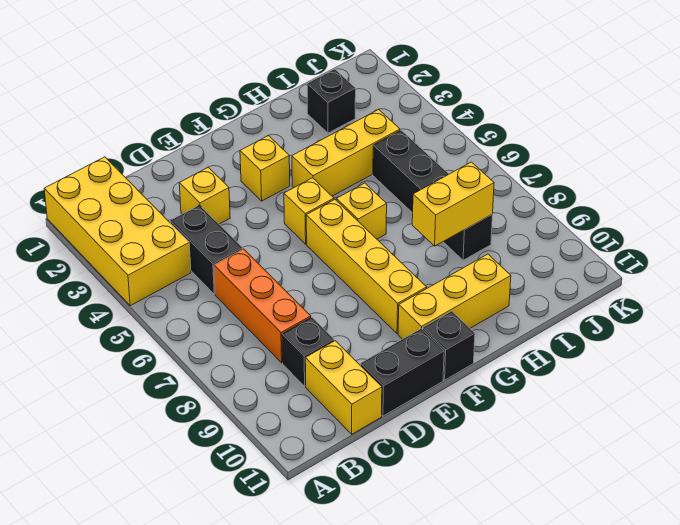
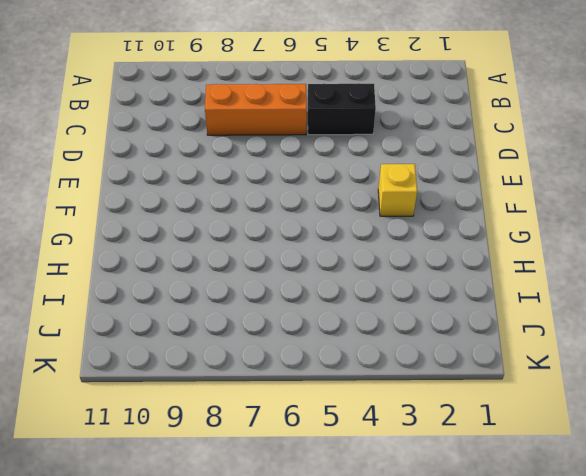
none -> yellow 2x4 brick [44,157,191,306]
none -> black 1x1 brick [282,317,334,386]
none -> yellow 1x2 brick [305,341,382,434]

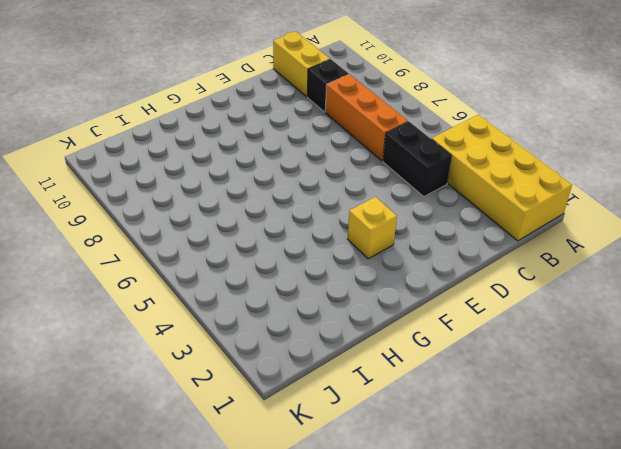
none -> yellow 1x1 brick [179,167,230,224]
none -> black 1x2 brick [361,329,444,416]
none -> yellow 1x1 brick [284,178,334,244]

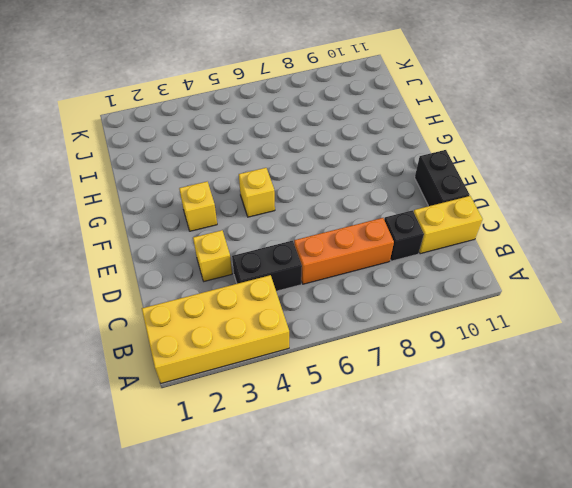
none -> yellow 1x4 brick [306,199,427,334]
none -> yellow 1x3 brick [398,254,511,339]
none -> black 1x1 brick [423,311,475,380]

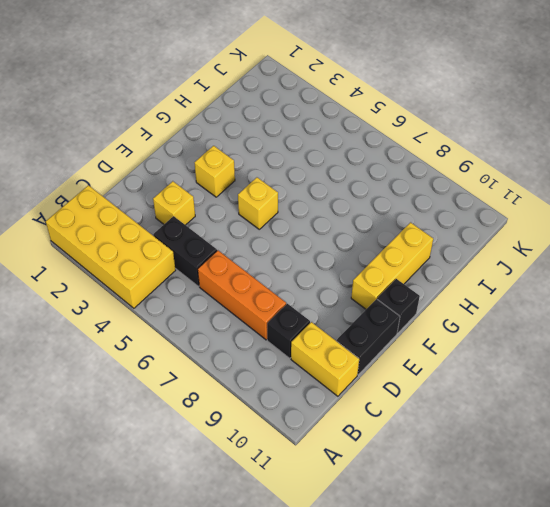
none -> yellow 1x4 brick [306,199,427,334]
none -> yellow 1x3 brick [292,109,400,196]
none -> yellow 1x1 brick [336,183,387,239]

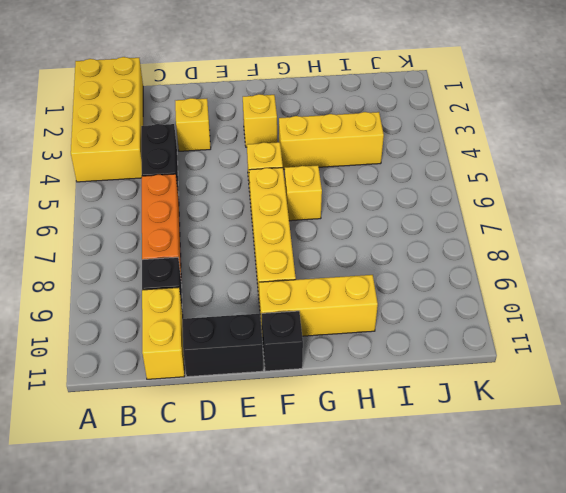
none -> black 1x1 brick [307,69,356,133]
none -> black 1x4 brick [373,130,493,260]
none -> yellow 1x2 brick [412,162,494,246]

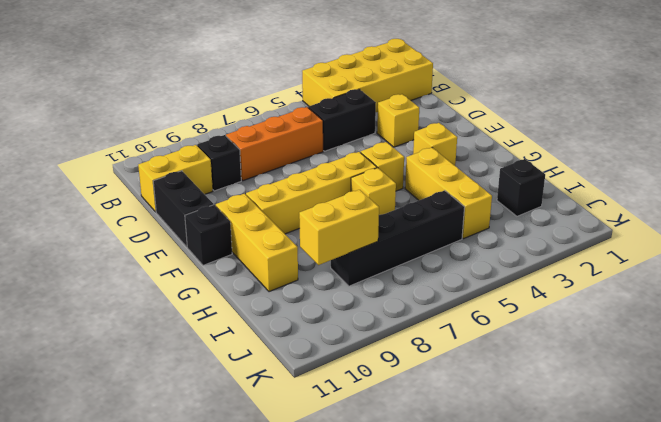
yellow 1x2 brick [299,190,379,265] -> yellow 1x2 brick turned to [412,162,494,246]

